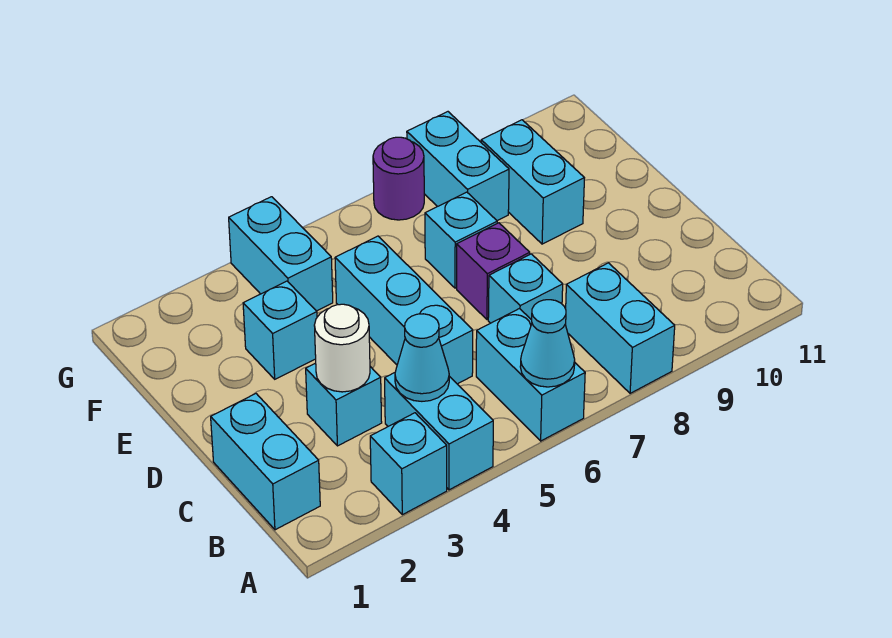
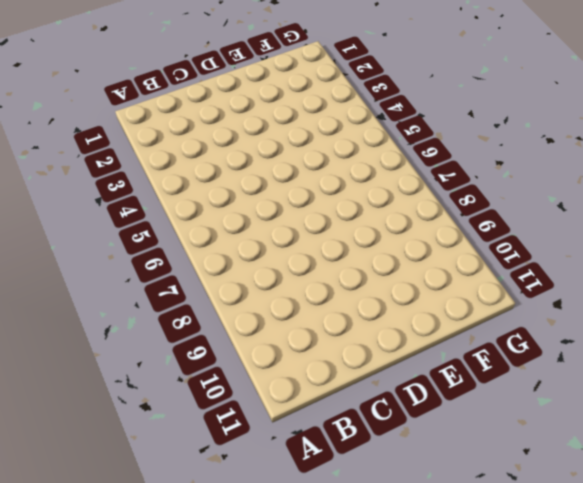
none -> cyan 1x1 brick [370,413,447,515]
none -> cyan 1x2 brick [385,373,493,490]
none -> cyan 1x2 brick [476,309,585,441]

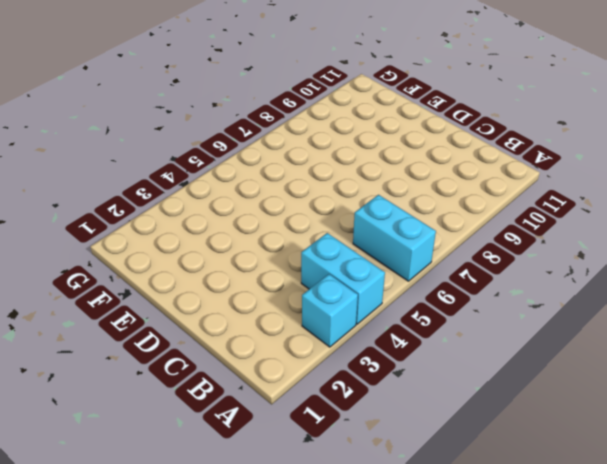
none -> cyan 1x2 brick [565,263,675,393]
none -> cyan 1x2 brick [211,394,320,530]
none -> cyan 1x1 brick [306,363,382,446]

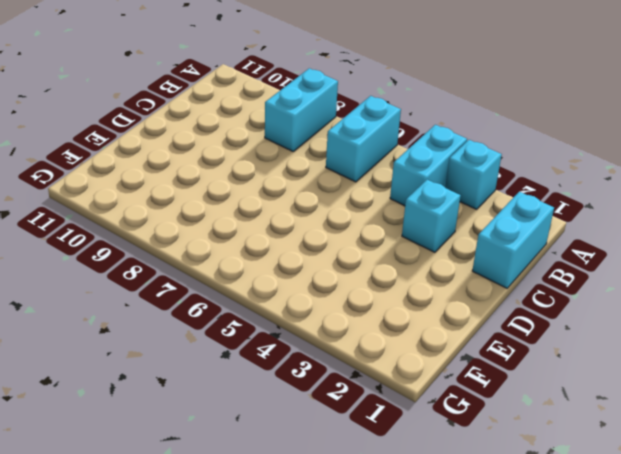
none -> cyan 1x3 brick [335,236,473,384]
none -> cyan 1x1 brick [488,254,563,323]
none -> purple 1x1 brick [457,223,530,320]

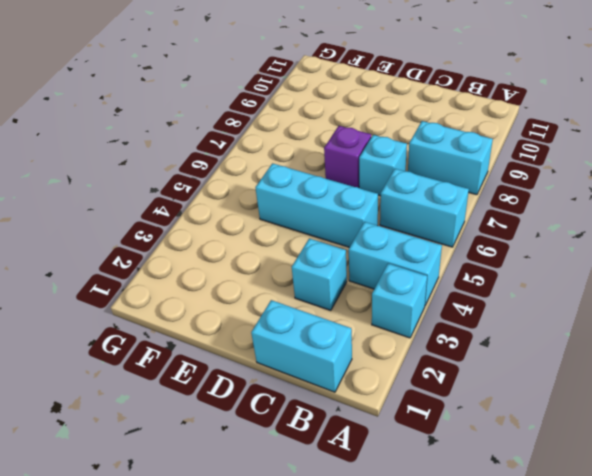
none -> cyan 1x1 brick [243,281,317,379]
none -> cyan 1x1 brick [425,192,497,288]
none -> cyan 1x2 brick [481,120,584,244]

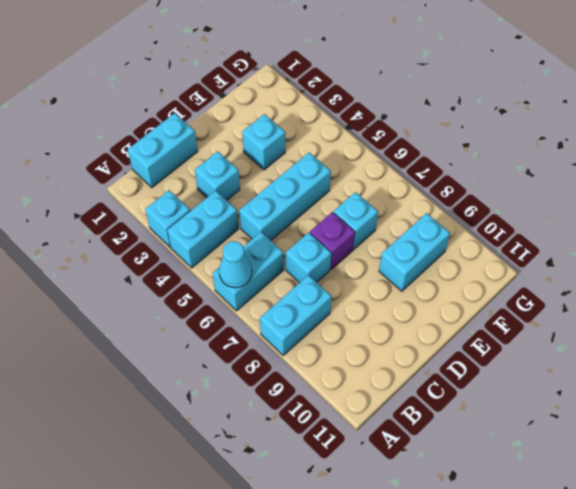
none -> cyan 1x2 brick [229,197,333,311]
none -> cyan 1x2 brick [407,112,509,221]
none -> purple 1x1 round brick [373,137,424,220]

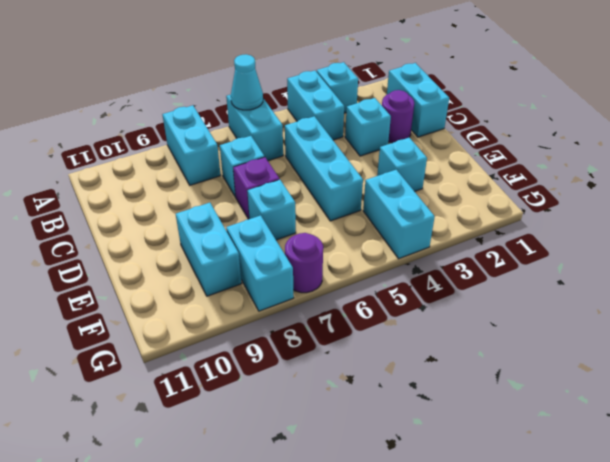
purple 1x1 round brick [382,90,414,143] -> none
none -> cyan 1x1 cone [395,314,449,401]
none -> white 1x1 round brick [314,304,370,392]

